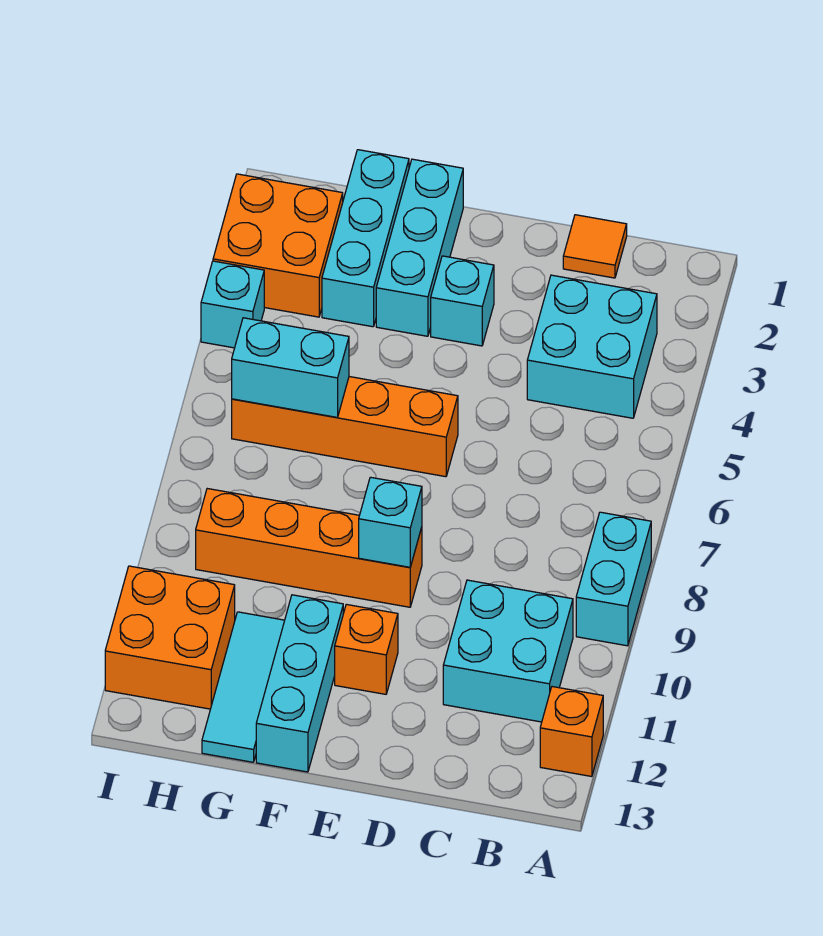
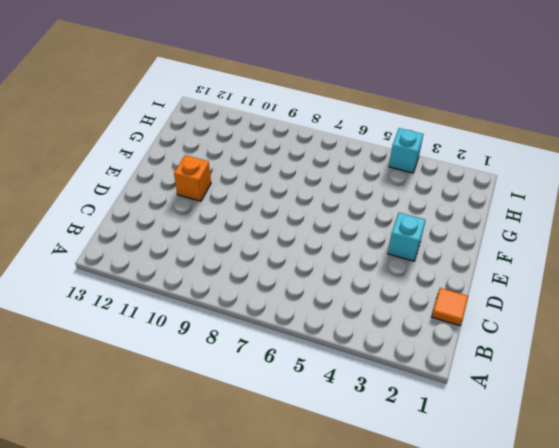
none -> cyan 1x2 brick [576,512,651,646]
none -> orange 1x1 brick [540,687,603,777]
none -> cyan 2x2 brick [527,275,657,418]

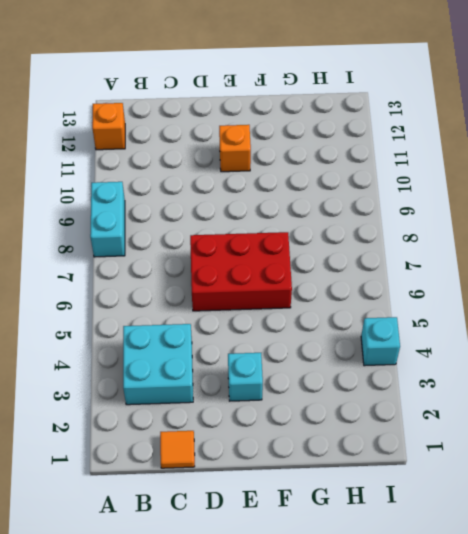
red 2x3 brick [190,232,292,311] -> orange 1x4 brick [232,377,458,477]
none -> cyan 2x2 brick [443,580,573,722]
none -> orange 1x4 brick [196,489,422,607]
none -> cyan 1x3 brick [376,159,463,336]

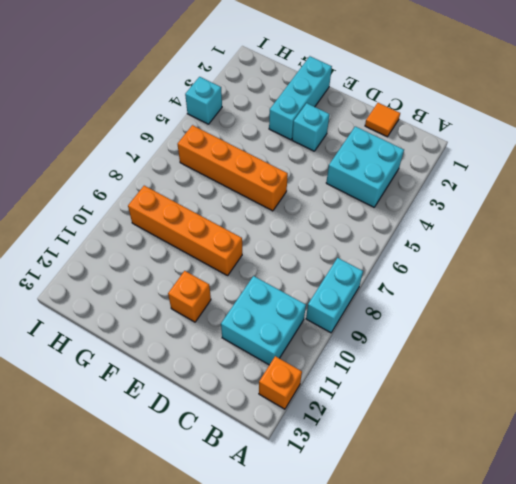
none -> cyan 1x3 brick [256,595,343,772]
none -> cyan 1x3 brick [322,150,409,327]
none -> cyan 1x3 tile [202,612,285,762]

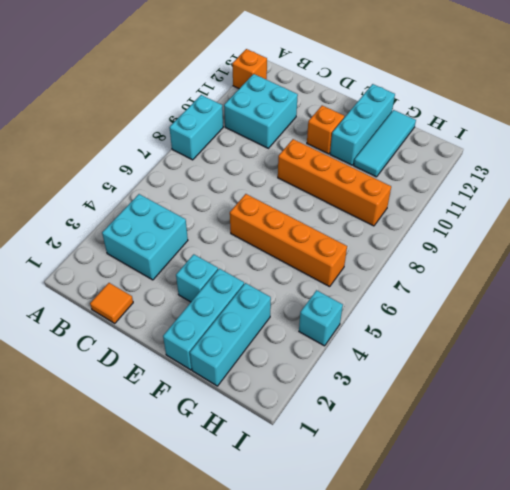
none -> orange 2x2 brick [213,174,343,317]
none -> orange 2x2 brick [105,566,235,709]
none -> cyan 1x1 brick [359,477,422,567]

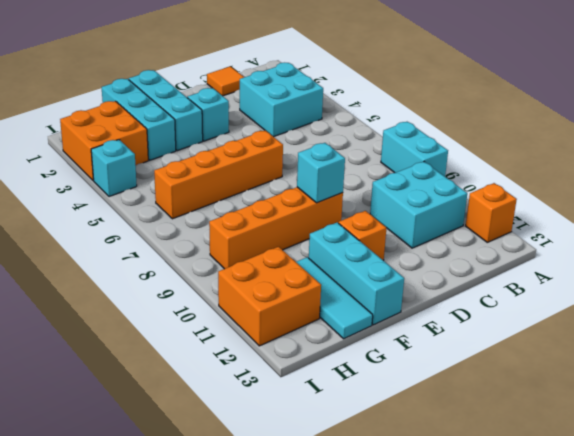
none -> cyan 1x2 brick [232,318,349,417]

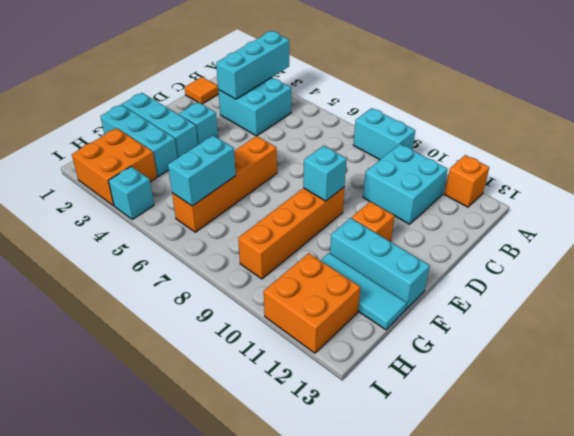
cyan 1x3 brick [216,31,289,99] -> none

